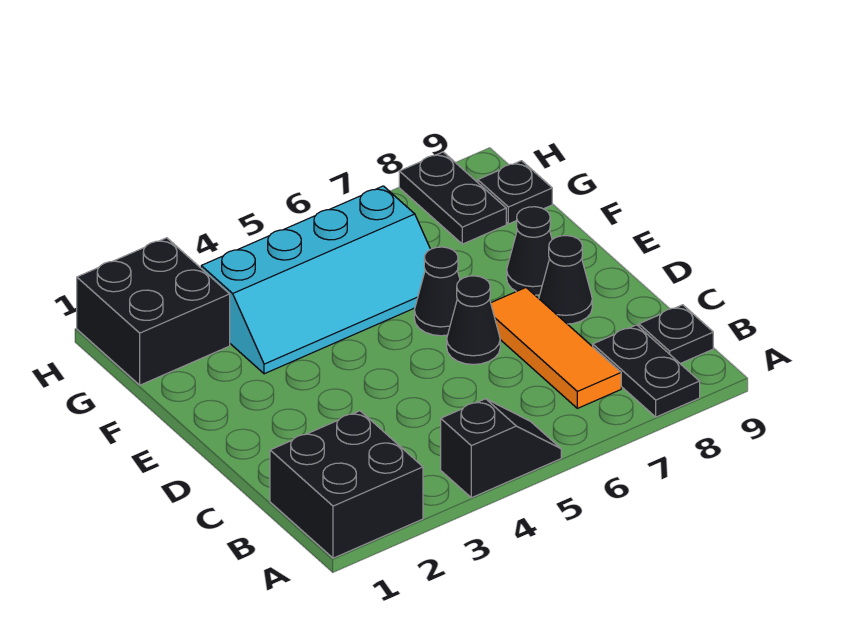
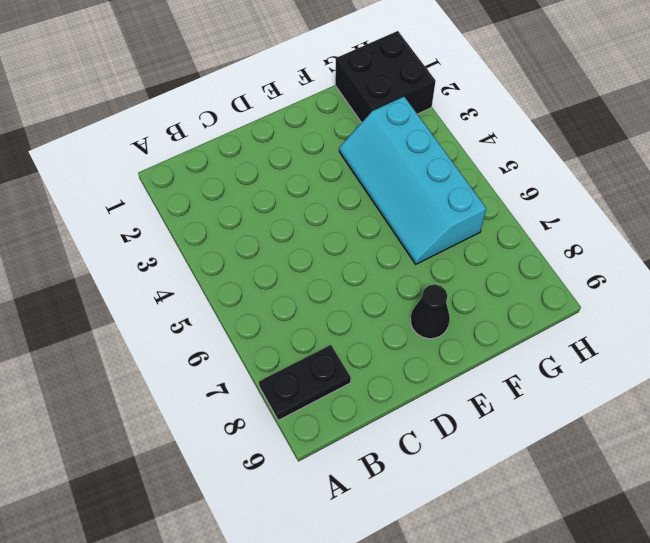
none -> black 2x2 brick [270,411,423,558]
none -> black 1x2 slope [441,399,561,498]
none -> orange 1x3 tile [491,288,621,408]

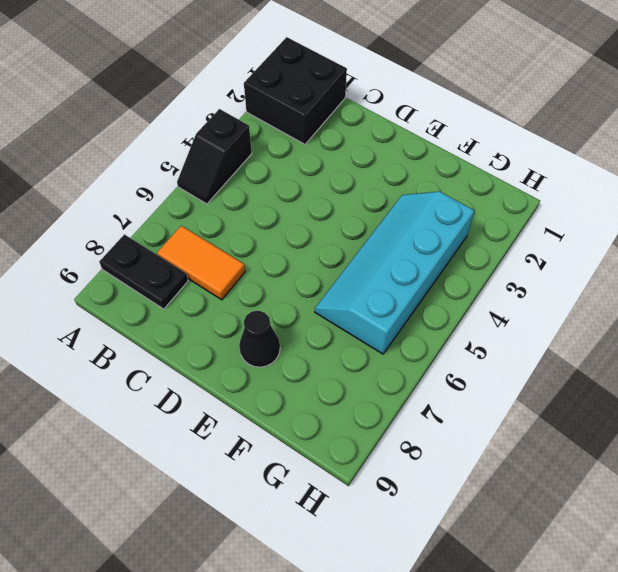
orange 1x2 tile [157,226,245,300] -> orange 1x3 tile [491,288,621,408]
none -> black 1x1 plate [639,305,713,364]
none -> black 1x1 cone [447,276,500,365]
none -> black 1x1 cone [539,236,592,324]

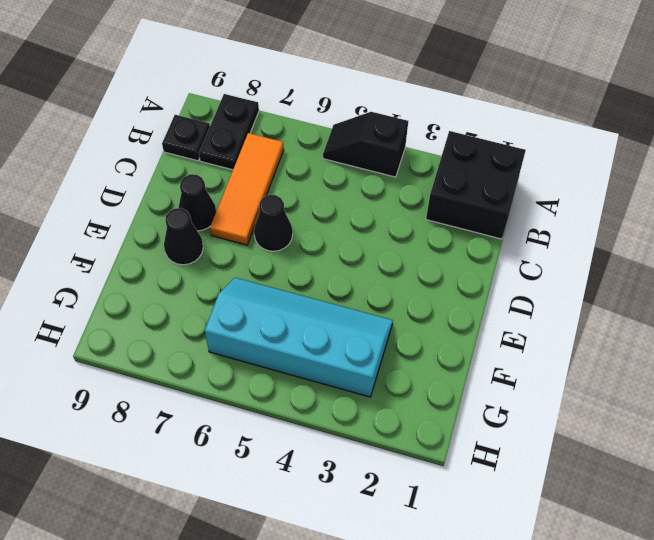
none -> black 1x1 cone [414,247,460,336]
none -> black 2x2 brick [77,238,230,385]
none -> black 1x2 plate [399,152,506,244]

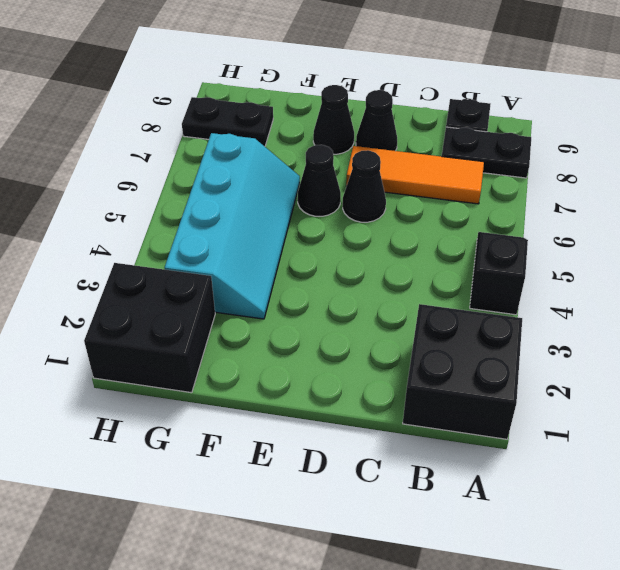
none -> black 1x1 plate [478,161,552,224]

